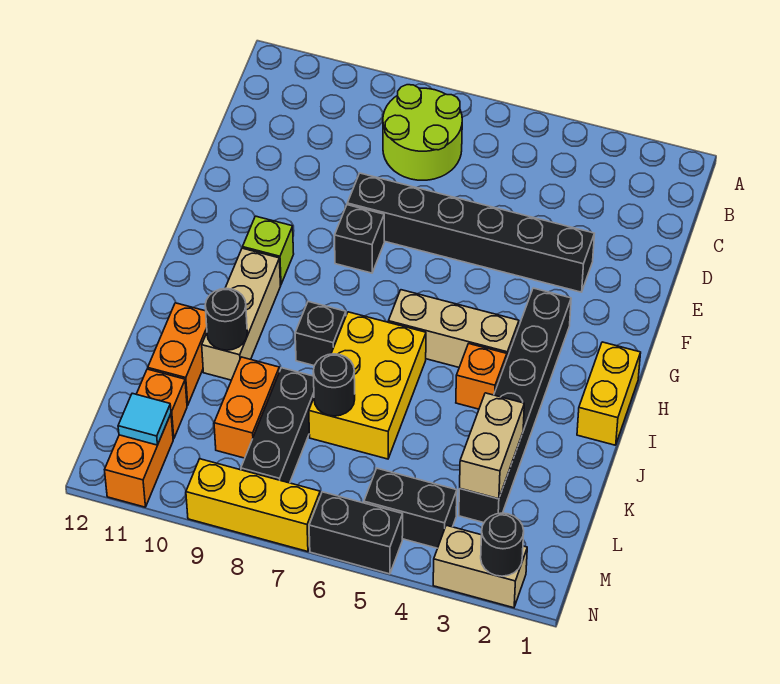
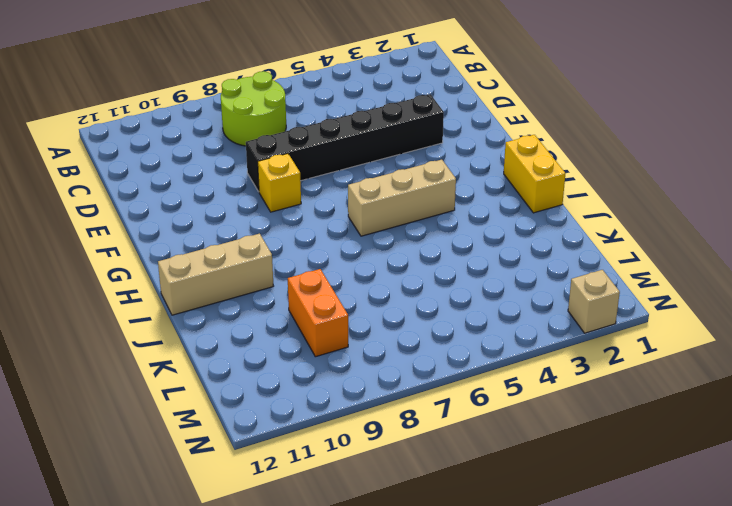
yellow 1x1 brick [258,154,301,212] -> black 1x1 brick [335,205,384,273]
tan 1x3 brick [158,234,273,315] -> tan 1x3 brick turned to [202,248,280,380]
tan 1x1 brick [568,270,620,333] -> tan 1x2 brick [433,525,527,608]
none -> black 1x6 brick [459,288,571,523]
none -> lime 1x1 brick [243,216,294,285]
none -> orange 1x1 brick [456,344,507,409]

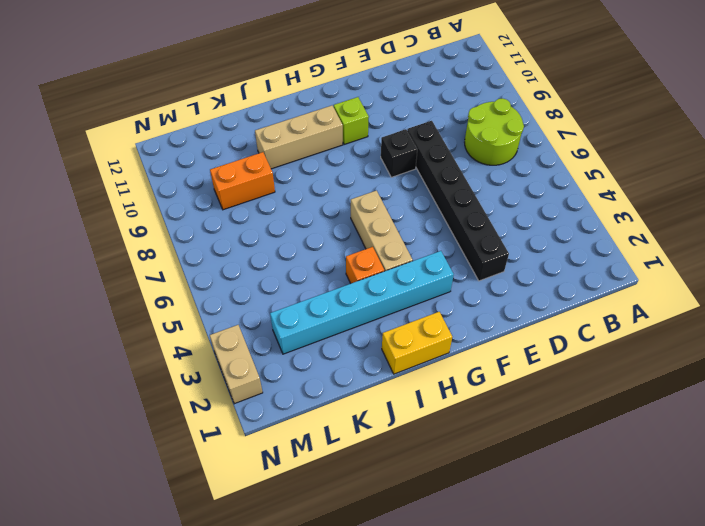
cyan 1x6 brick [270,251,454,354] -> black 1x6 brick [459,288,571,523]
none -> yellow 2x3 brick [309,312,426,459]
none -> black 1x1 brick [295,302,346,366]
none -> orange 1x2 brick [148,303,207,405]

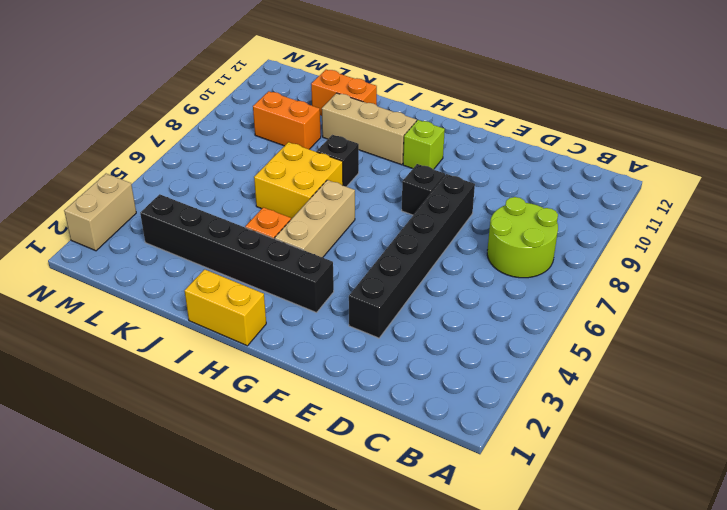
yellow 2x2 brick [254,142,343,219] -> yellow 2x3 brick [309,312,426,459]
none -> black 1x3 brick [241,368,314,483]
none -> orange 1x1 brick [136,369,187,439]
none -> black 1x2 brick [364,468,457,548]

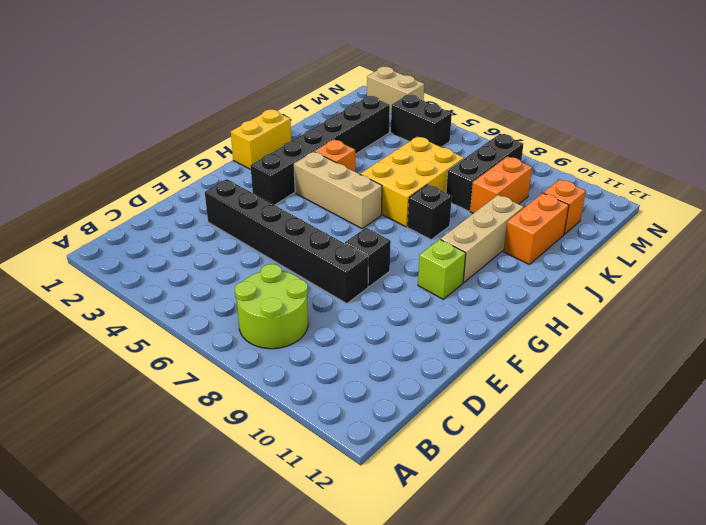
none -> orange 1x2 brick [105,414,173,507]
none -> black 1x2 brick [309,492,403,574]
none -> yellow 1x3 brick [186,459,320,552]

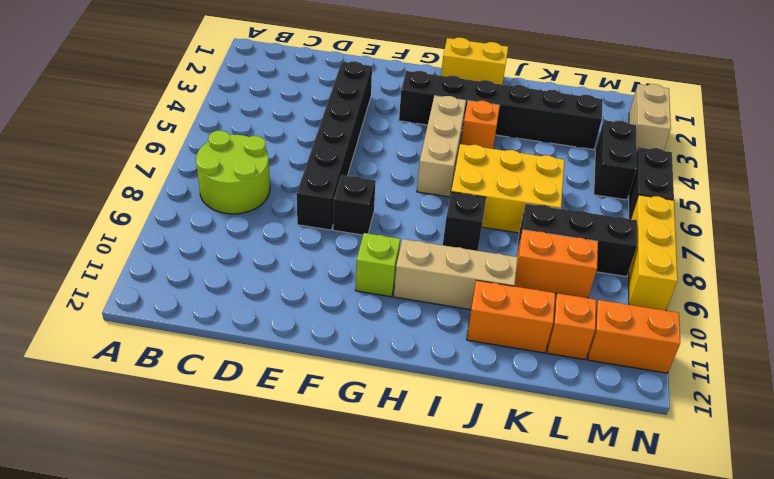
none -> black 1x1 round brick [205,288,247,350]
none -> tan 1x2 brick [460,393,524,499]
none -> black 1x1 round brick [313,354,355,416]

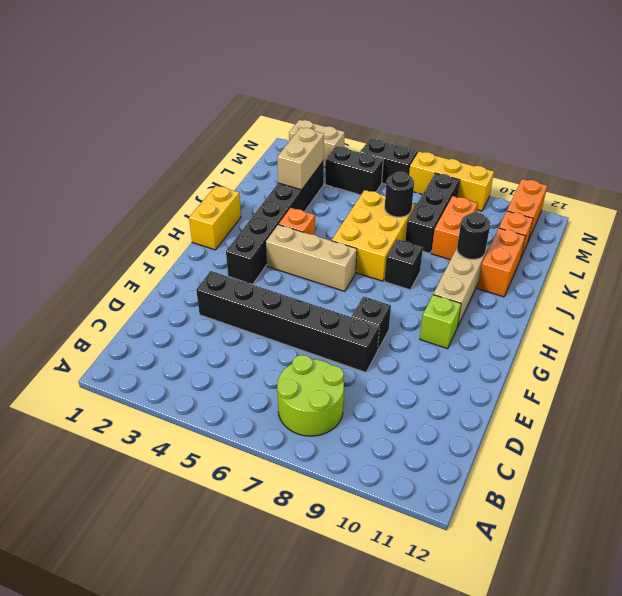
none -> cyan 1x1 tile [118,393,171,445]
none -> black 1x1 round brick [481,513,524,576]

